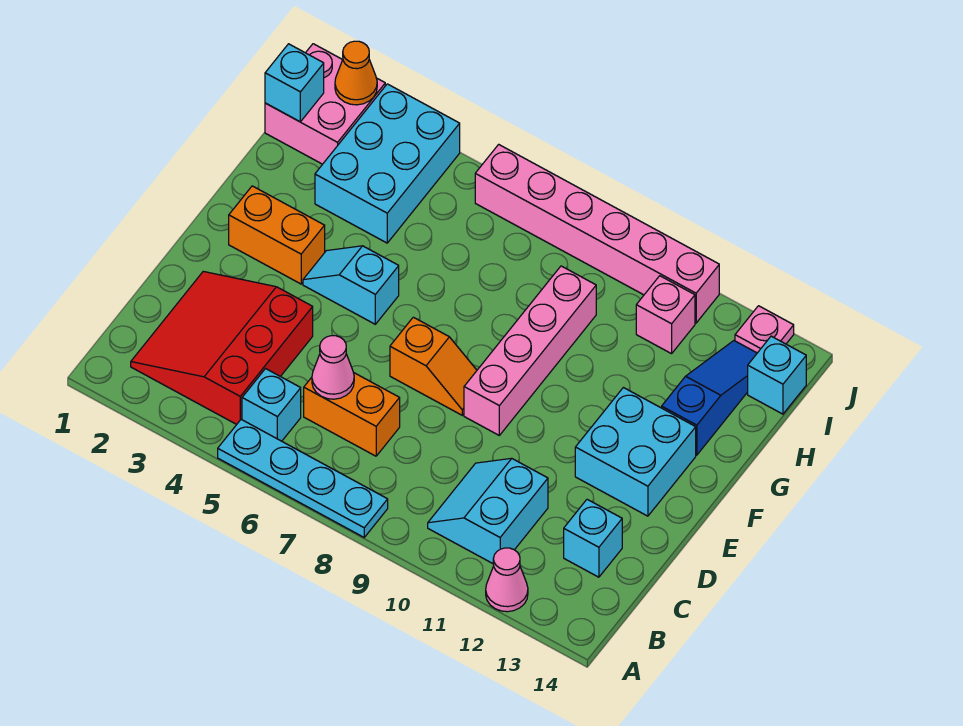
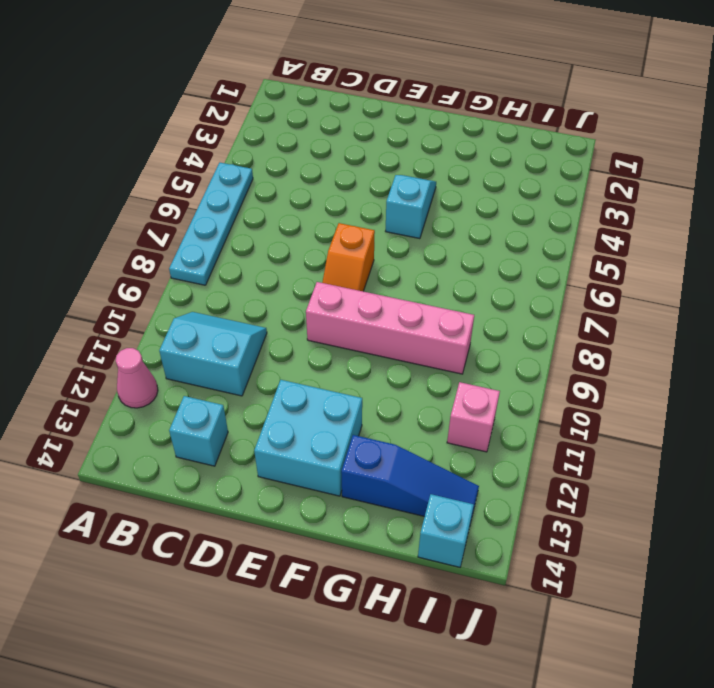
none -> red 3x3 slope [131,271,313,424]
none -> cyan 1x1 brick [242,369,301,441]
none -> orange 1x2 brick [304,372,400,456]

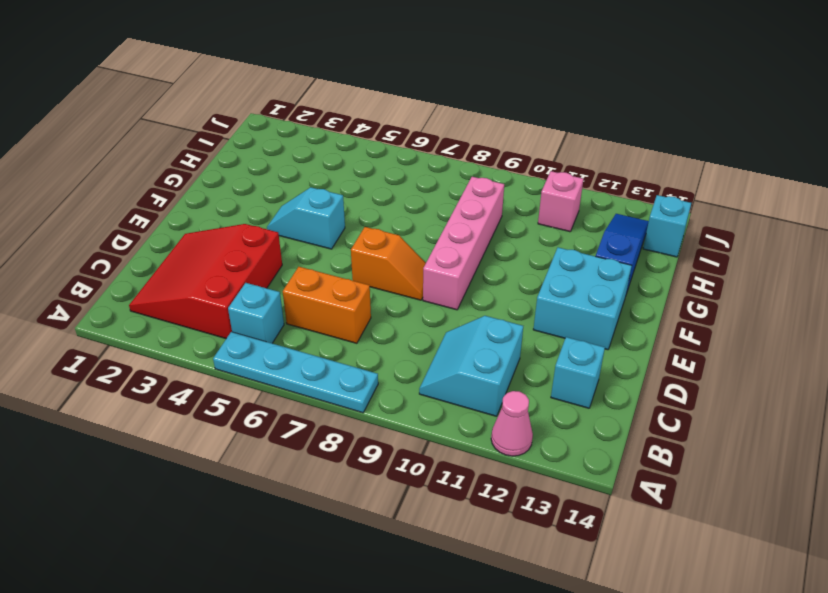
none -> orange 1x2 brick [229,186,325,284]
none -> cyan 2x3 brick [315,84,460,243]
none -> pink 2x2 brick [265,44,385,164]

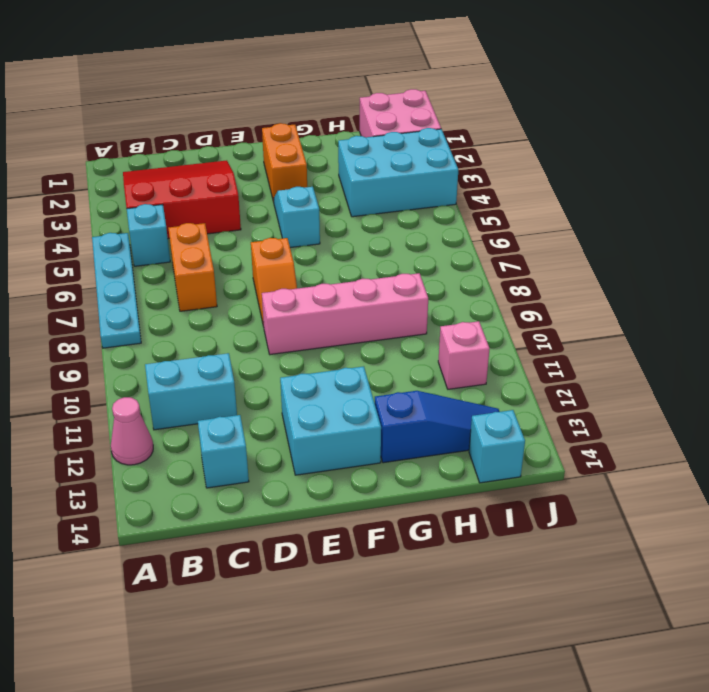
none -> pink 1x6 brick [475,144,719,323]
none -> pink 1x1 plate [735,306,794,353]
none -> pink 1x1 cone [312,336,354,399]

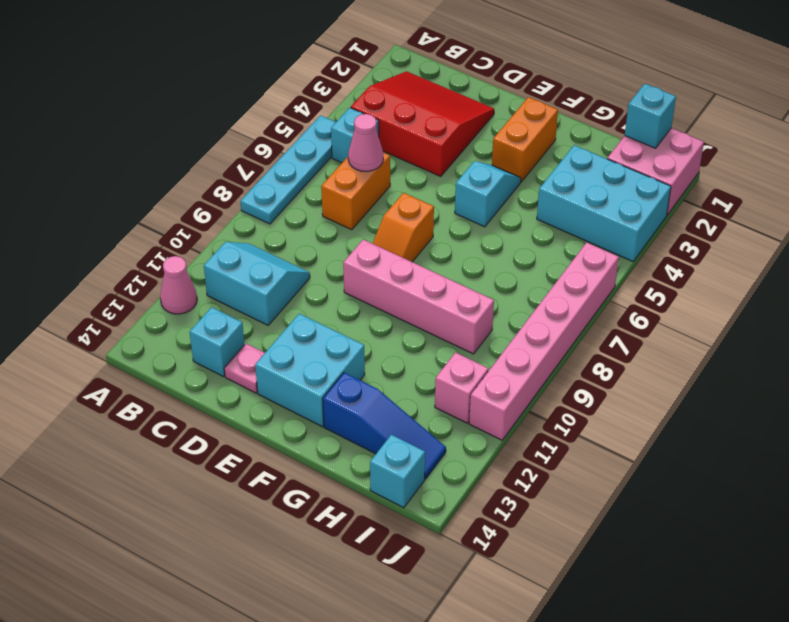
pink 1x1 plate [224,344,265,393] -> pink 1x1 plate moved to [735,306,794,353]
none -> orange 1x1 cone [335,41,377,105]

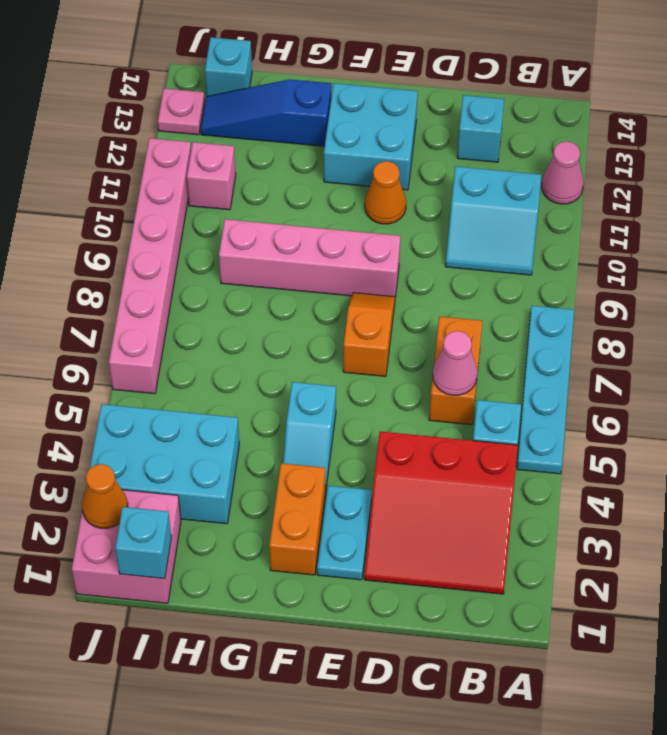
cyan 1x2 plate [317,486,372,580] -> none
orange 1x1 cone [365,161,406,224] -> none

